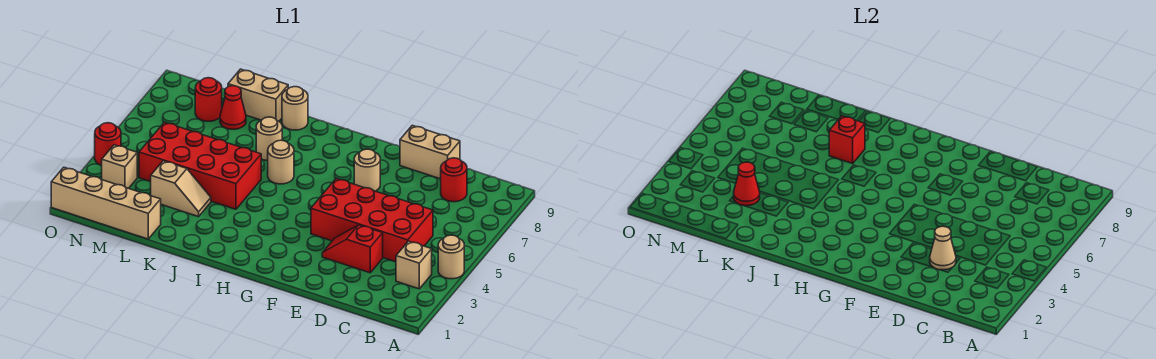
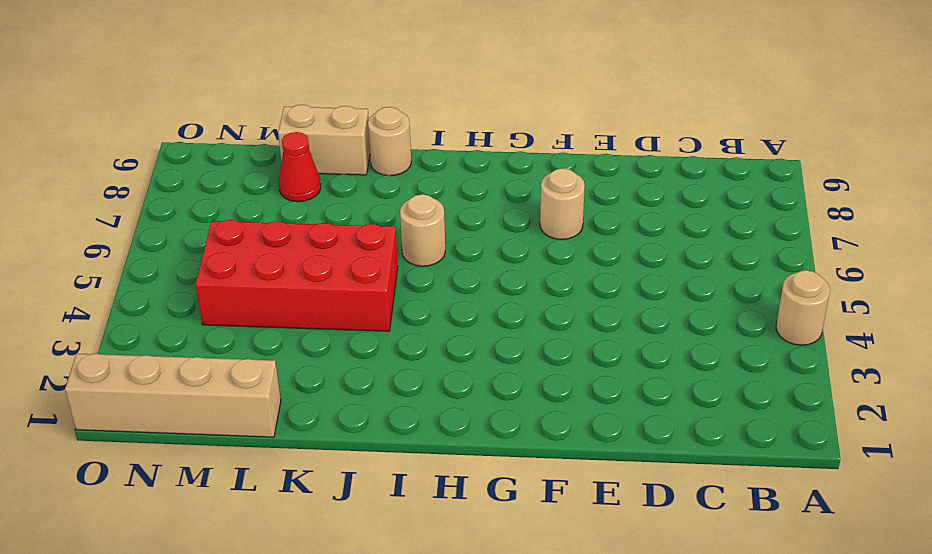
none -> tan 1x1 brick [396,241,432,289]
none -> red 2x4 brick [311,179,433,262]
none -> red 1x1 round brick [441,158,467,202]

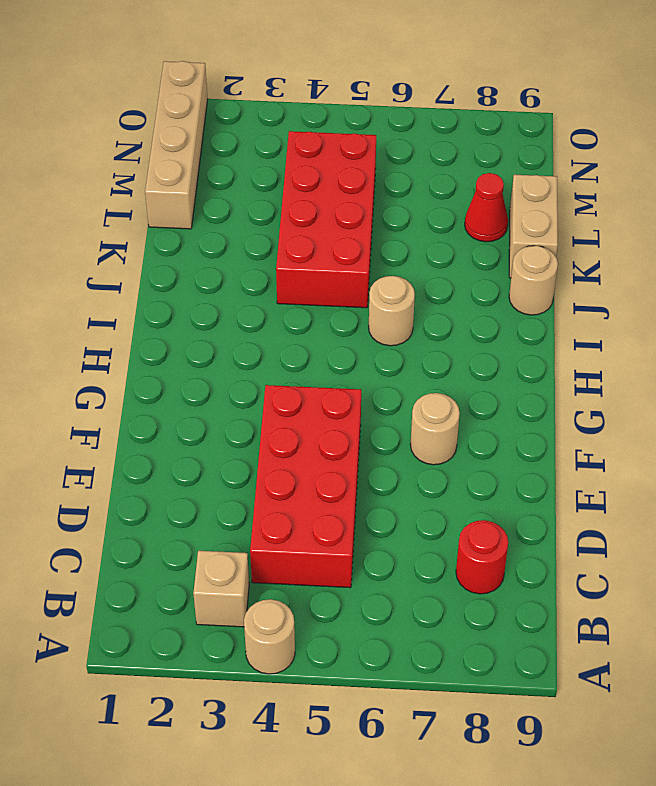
none -> red 1x2 slope [322,225,383,273]
none -> tan 1x2 brick [400,125,460,179]
none -> tan 1x1 round brick [256,117,282,161]

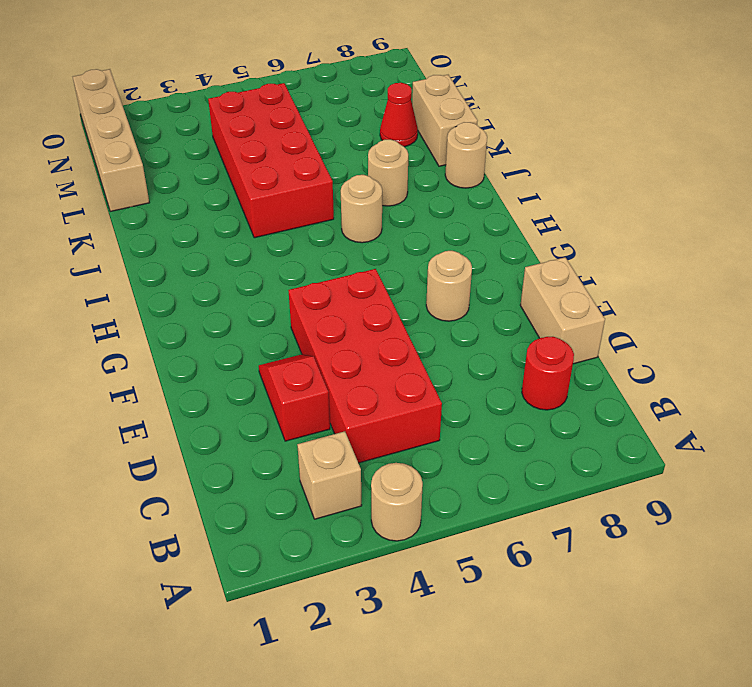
none -> tan 1x2 slope [151,161,211,217]
none -> red 1x1 round brick [195,78,222,121]
none -> tan 1x1 brick [102,145,137,188]

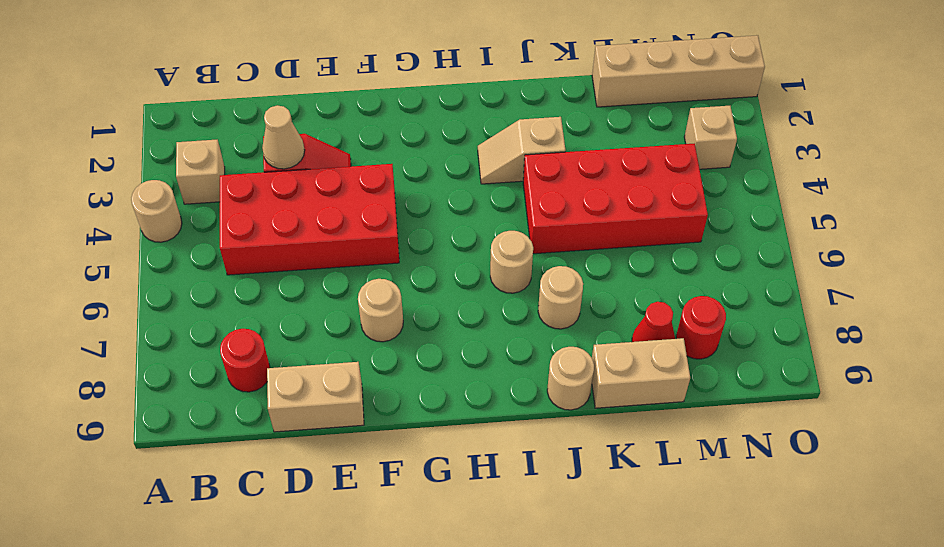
tan 1x2 slope [478,117,566,184] -> tan 1x2 slope moved to [151,161,211,217]
none -> red 1x1 round brick [95,123,121,165]
none -> red 1x1 brick [829,116,865,163]
none -> red 1x1 cone [734,162,760,206]

